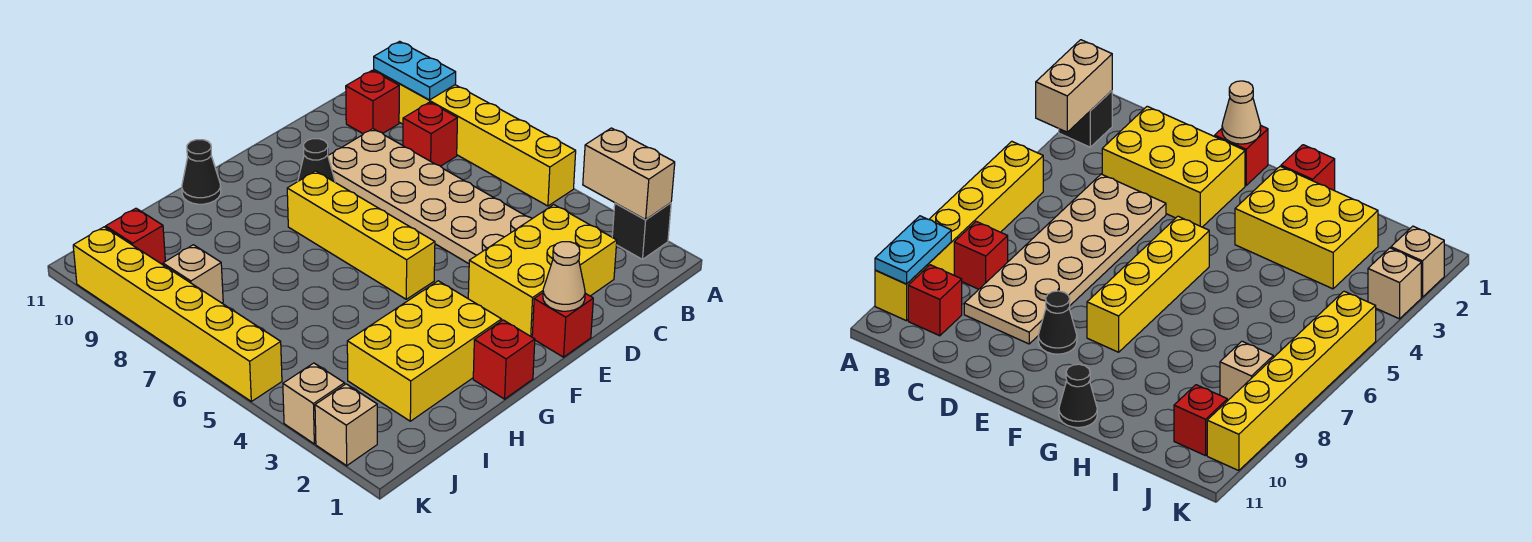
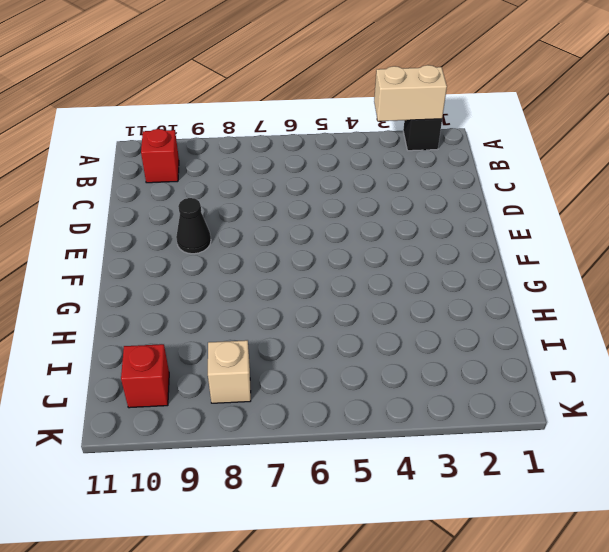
none -> yellow 1x6 brick [374,70,576,206]
none -> red 1x1 brick [403,102,457,166]
none -> yellow 2x3 brick [468,205,617,337]

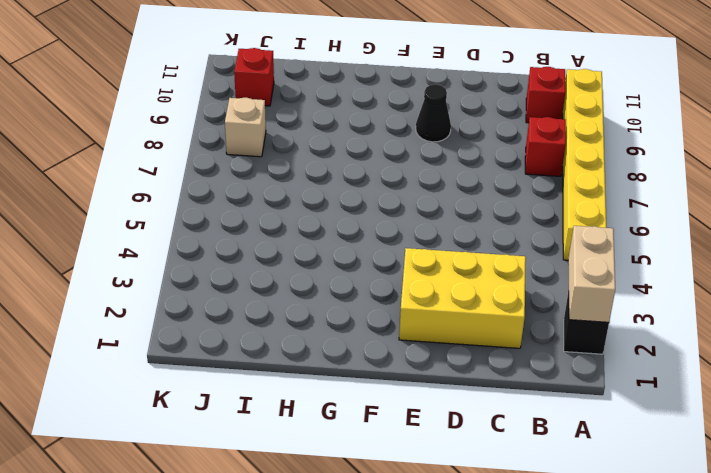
none -> tan 2x6 plate [328,129,532,264]
none -> red 1x1 brick [532,293,593,357]
none -> yellow 1x4 brick [287,171,435,299]

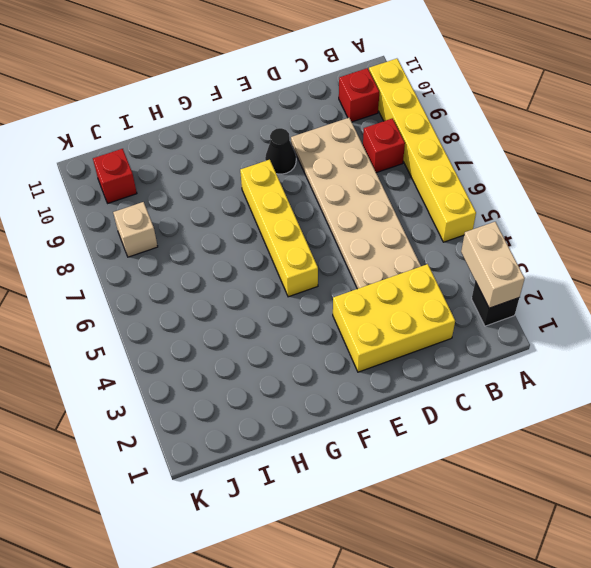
none -> red 1x1 brick [532,293,593,357]
none -> red 1x1 brick [473,320,535,399]
none -> yellow 2x3 brick [347,281,502,421]

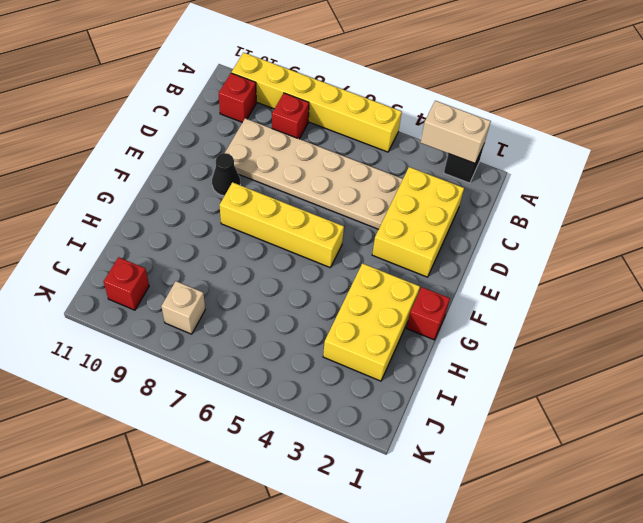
none -> red 1x1 brick [532,293,593,357]
none -> black 1x1 cone [182,140,221,204]
none -> tan 1x1 brick [315,384,377,466]

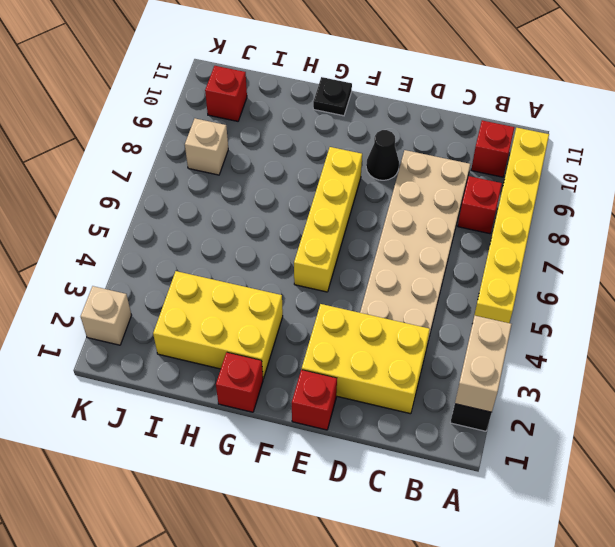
black 1x1 plate [313,77,352,116] -> black 1x1 cone [182,140,221,204]
none -> tan 1x1 brick [283,363,345,444]
none -> yellow 1x6 brick [73,227,282,401]
none -> cyan 1x2 plate [374,41,456,100]

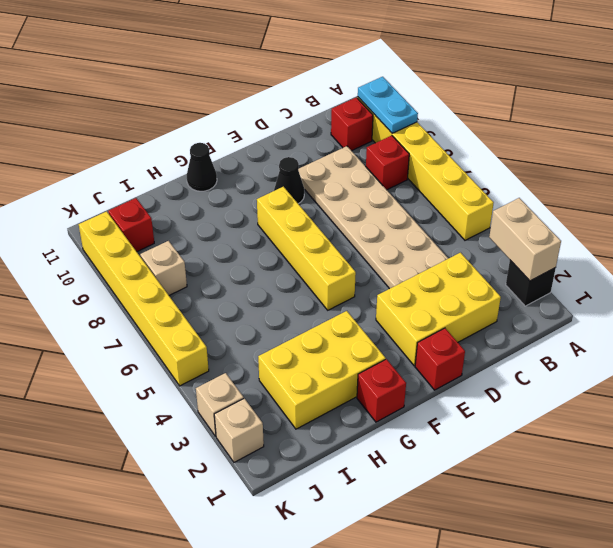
none -> tan 1x1 cone [543,242,585,311]

